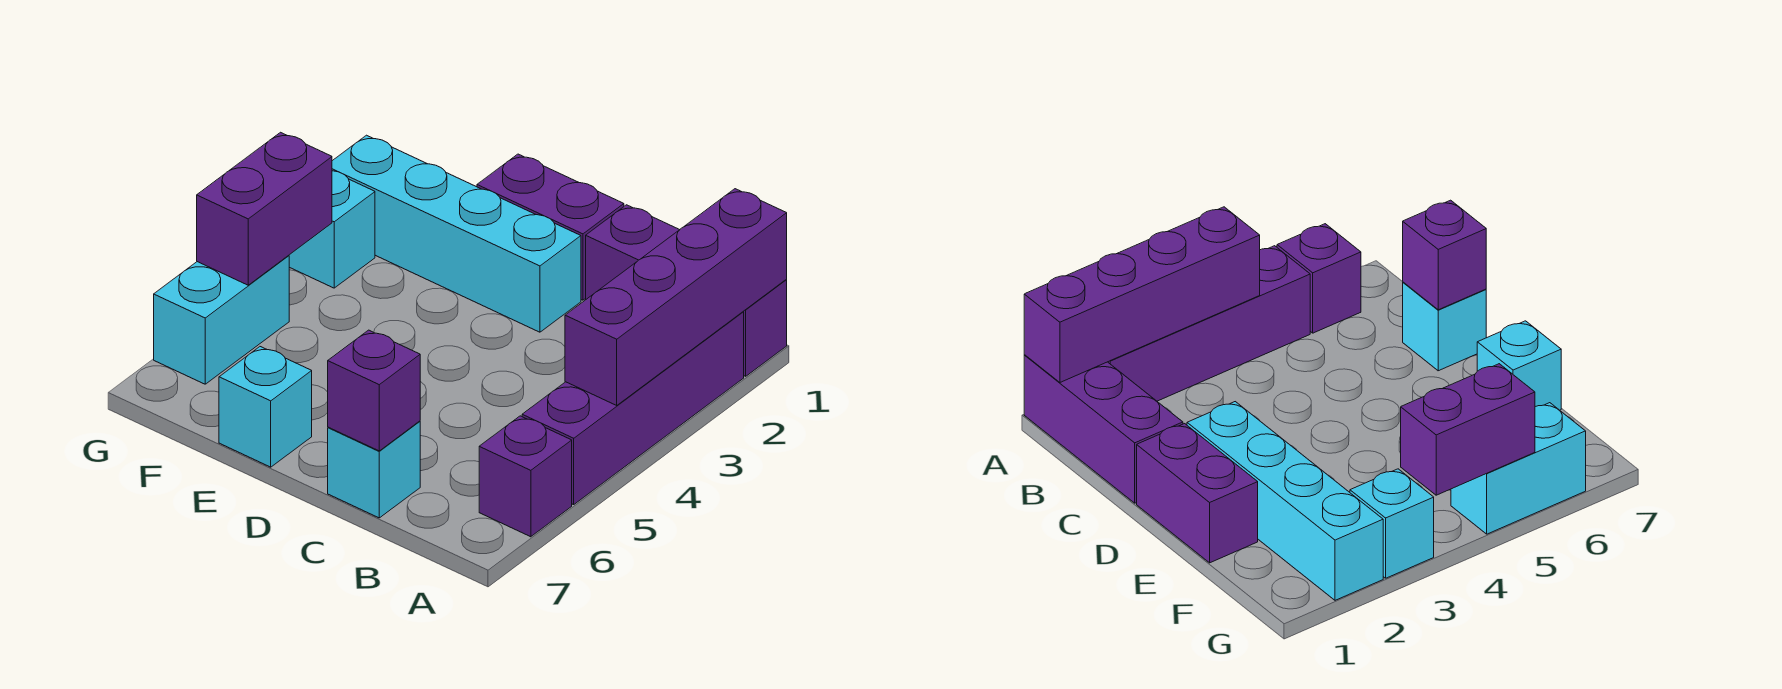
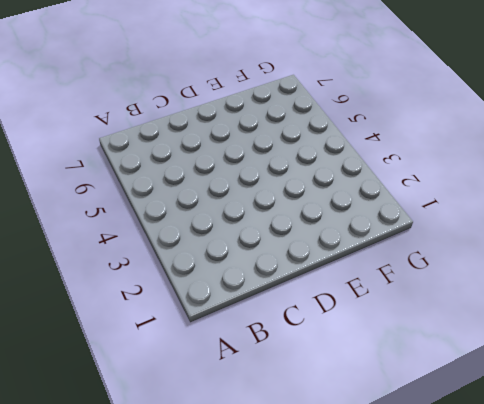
none -> purple 1x3 brick [586,205,787,376]
none -> purple 1x4 brick [522,312,744,505]
none -> purple 1x1 brick [479,416,572,537]

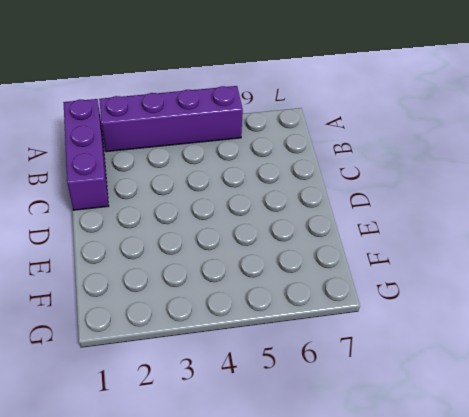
none -> purple 1x1 brick [479,416,572,537]
none -> cyan 1x1 brick [328,421,420,518]
none -> purple 1x2 brick [477,154,624,300]

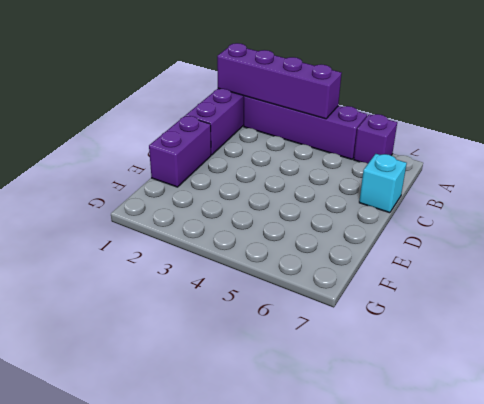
none -> cyan 1x4 brick [332,135,581,332]
none -> cyan 1x1 brick [219,347,312,467]
none -> cyan 1x1 brick [289,171,375,288]

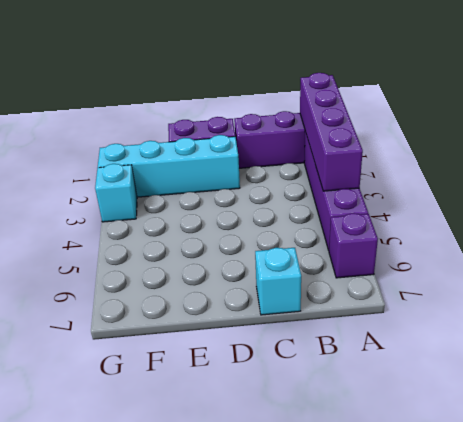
none -> cyan 1x1 brick [219,347,312,467]
none -> cyan 1x2 brick [154,255,289,384]
none -> purple 1x1 brick [328,330,420,451]

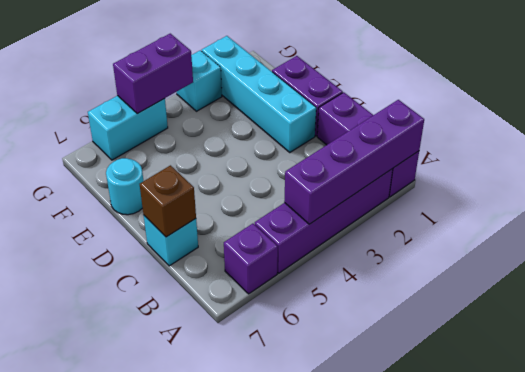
brown 1x1 brick [140,165,196,237] -> purple 1x1 brick [328,330,420,451]
cyan 1x1 round brick [106,158,143,215] -> cyan 1x1 brick [219,347,312,467]

